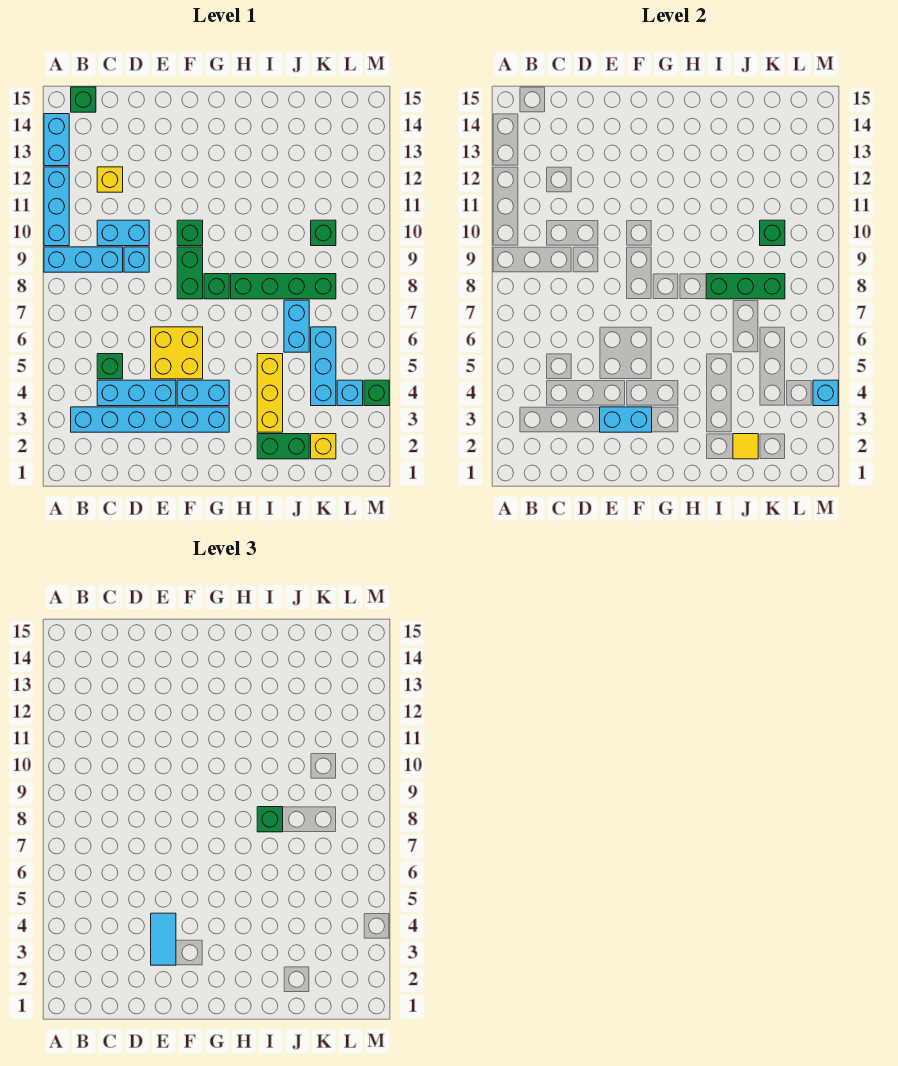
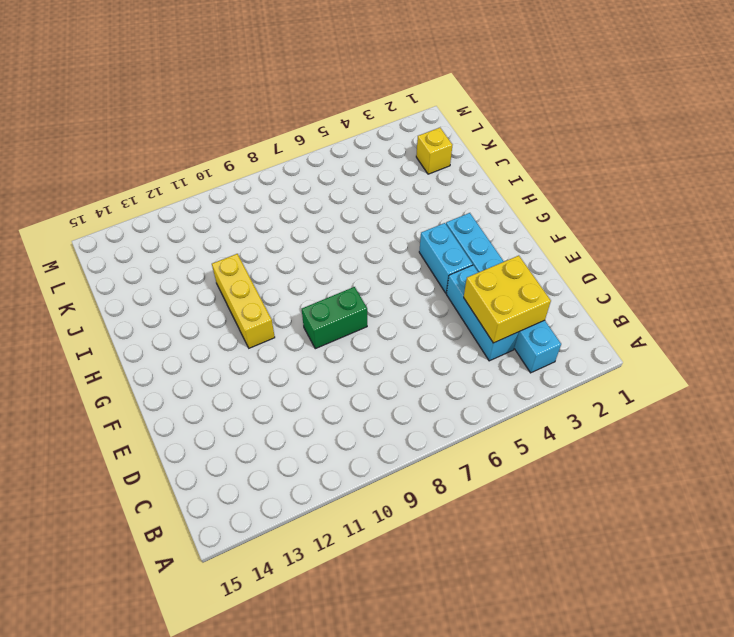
yellow 2x2 brick [464,256,551,343] -> yellow 2x2 brick moved to [151,327,203,379]
yellow 1x3 brick [212,254,275,348] -> yellow 1x3 brick turned to [257,354,283,432]
none -> cyan 1x3 brick [44,247,123,272]
none -> cyan 1x3 brick [44,167,69,246]
none -> cyan 1x2 brick [44,114,69,166]
none -> green 1x1 brick [71,87,96,112]

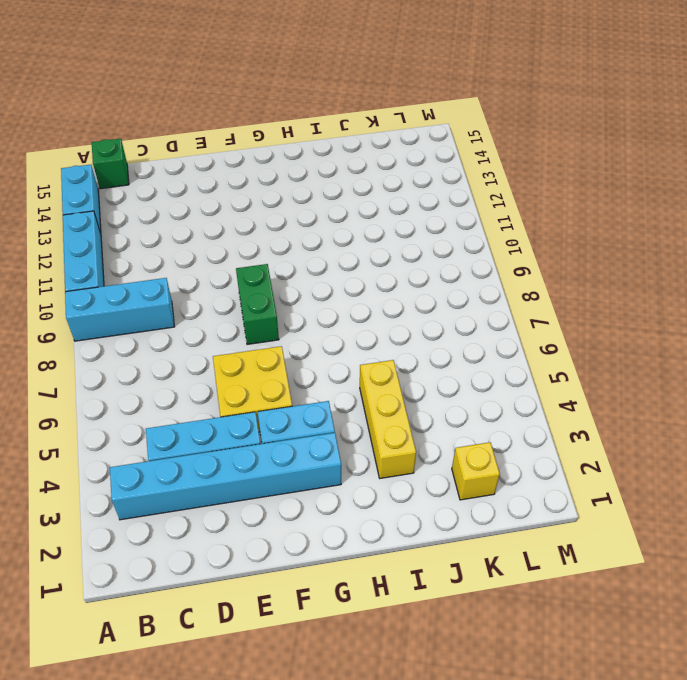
none -> green 1x1 brick [97,354,123,379]
none -> cyan 1x2 brick [97,220,149,246]
none -> yellow 1x1 brick [97,167,123,192]
none -> cyan 1x1 brick [124,247,149,272]

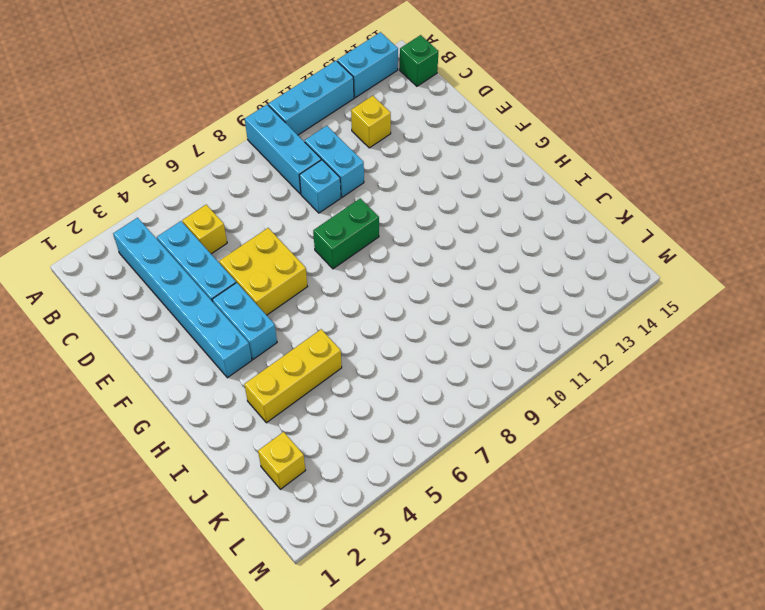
yellow 1x1 brick [182,205,227,254] -> green 1x1 brick [97,354,123,379]
none -> green 1x1 brick [177,220,203,246]
none -> green 1x1 brick [204,274,229,299]
none -> green 1x4 brick [231,274,336,299]
none -> green 1x2 brick [257,434,309,459]

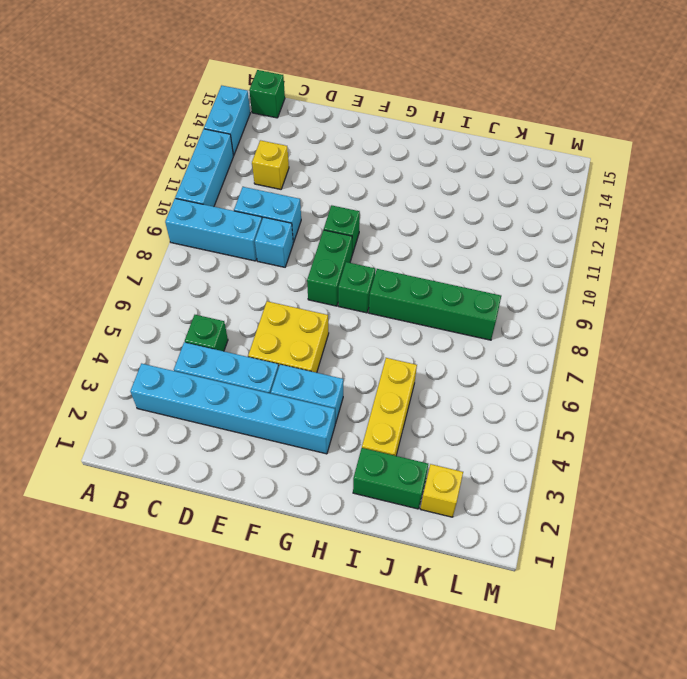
none -> cyan 1x2 brick [284,300,309,352]
none -> cyan 1x3 brick [311,327,336,406]
none -> green 1x1 brick [311,220,336,246]
none -> cyan 1x1 brick [337,380,363,406]

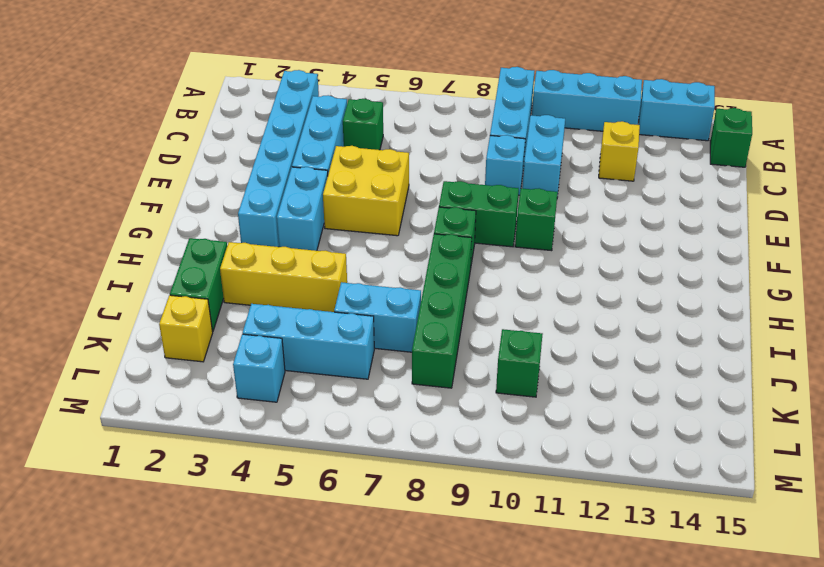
none -> green 1x1 brick [364,380,389,406]
none -> cyan 1x2 brick [600,407,652,432]
none -> green 1x3 brick [706,274,785,299]
none -> yellow 1x1 tile [733,434,758,459]

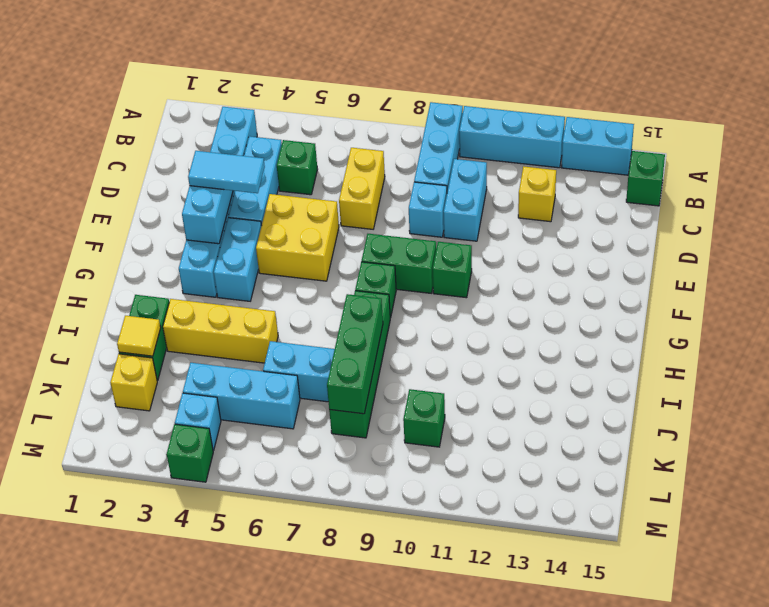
yellow 1x2 brick [339,148,385,229] -> none
none -> green 1x1 brick [760,220,785,246]
none -> cyan 1x1 brick [813,380,838,406]
none -> green 1x1 brick [257,807,283,832]

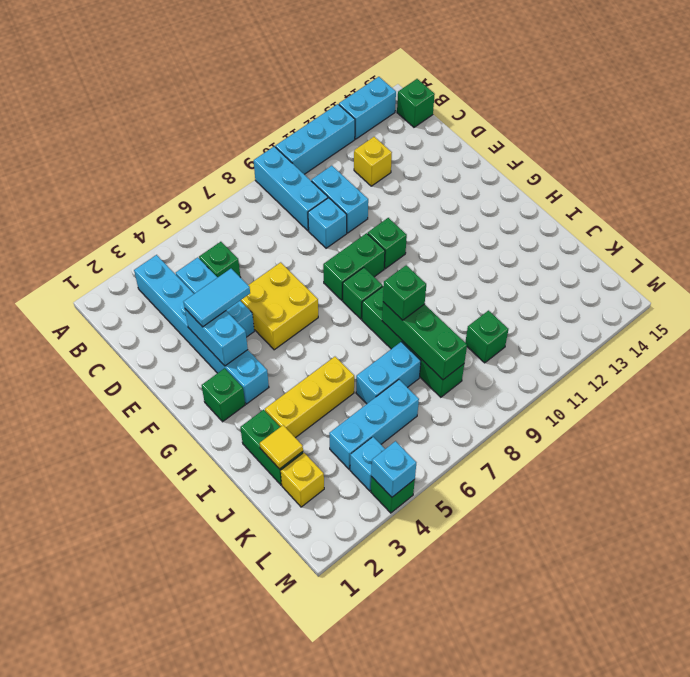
green 1x1 brick [202,368,245,422] -> green 1x1 brick moved to [760,220,785,246]
none -> cyan 1x2 brick [177,380,229,406]

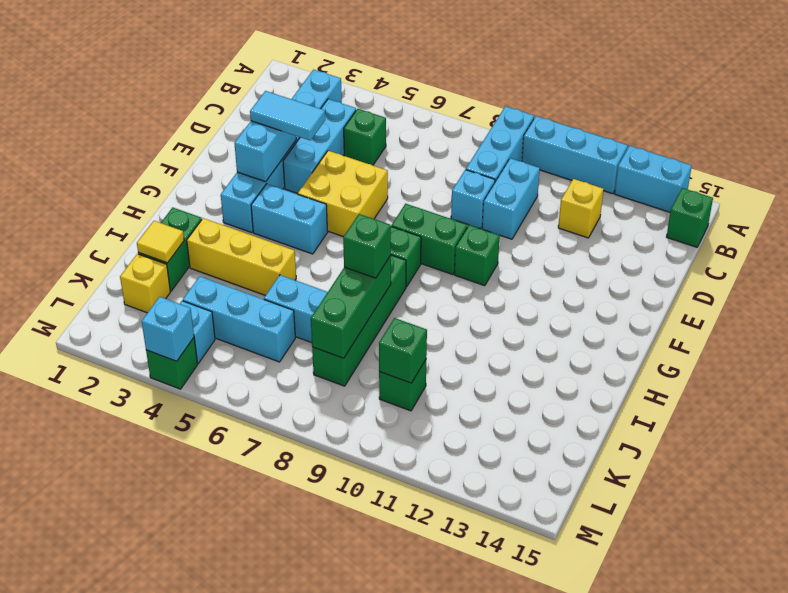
cyan 1x2 brick [251,184,328,254] -> cyan 1x2 brick turned to [177,380,229,406]

